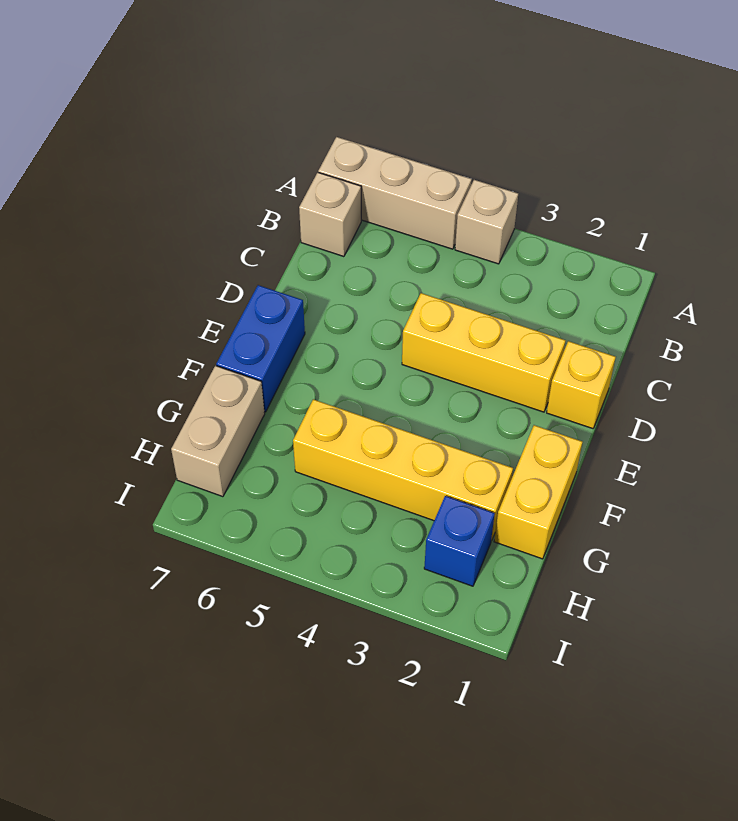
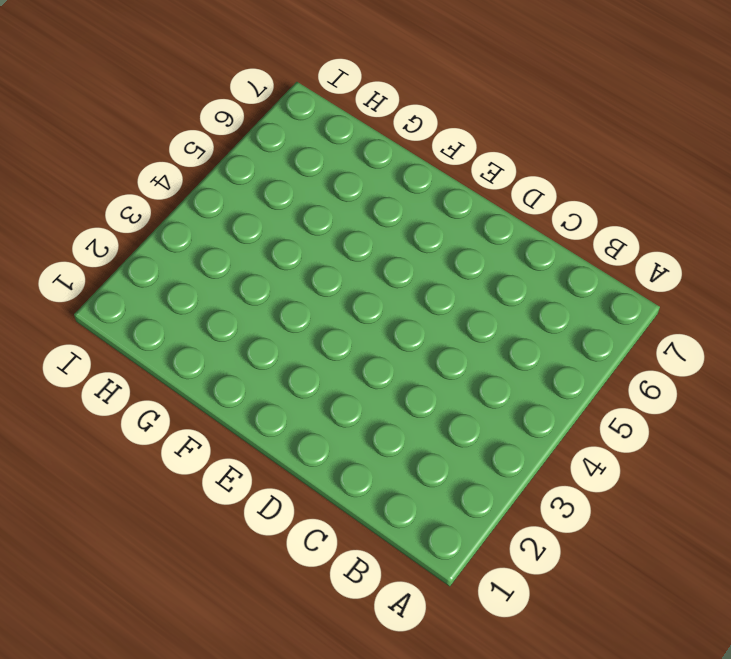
none -> tan 1x1 brick [455,180,518,264]
none -> tan 1x3 brick [318,137,472,249]

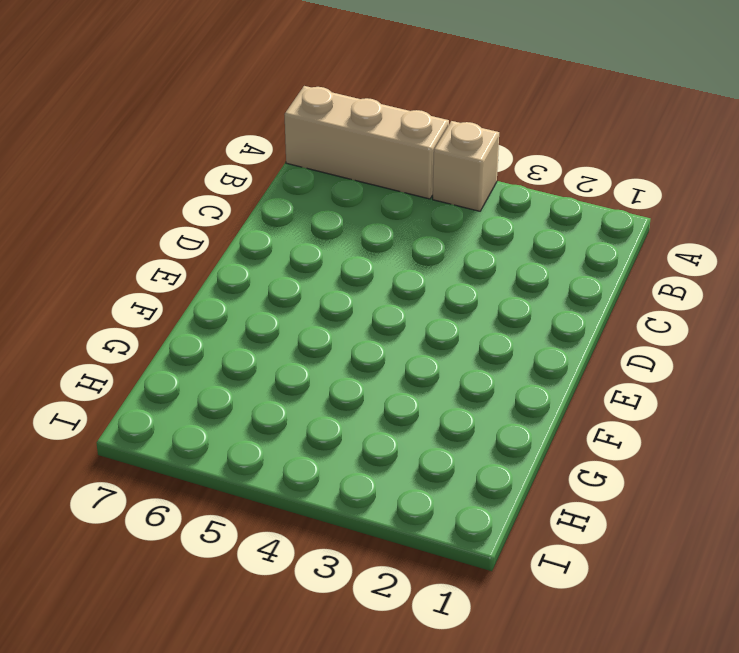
none -> tan 1x1 brick [299,173,361,257]
none -> yellow 1x1 brick [547,341,616,429]

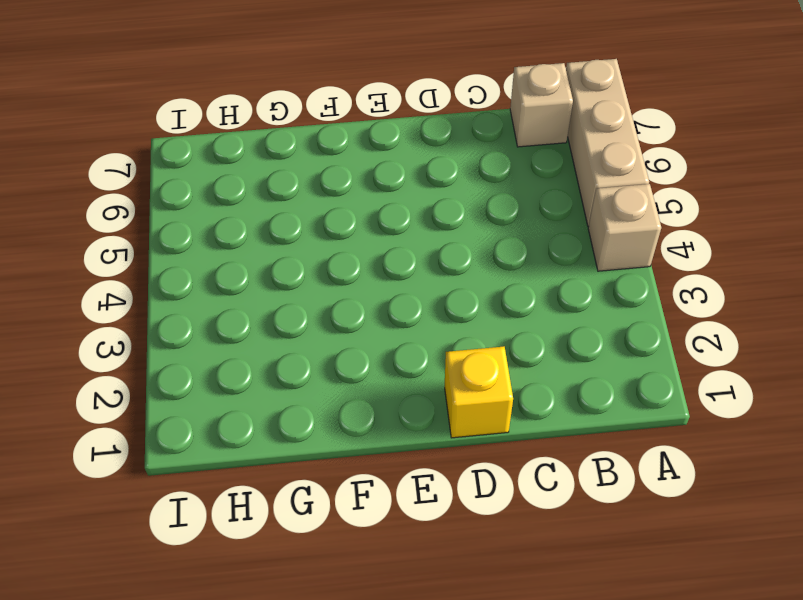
none -> yellow 1x3 brick [402,293,566,412]
none -> blue 1x2 brick [216,285,305,412]

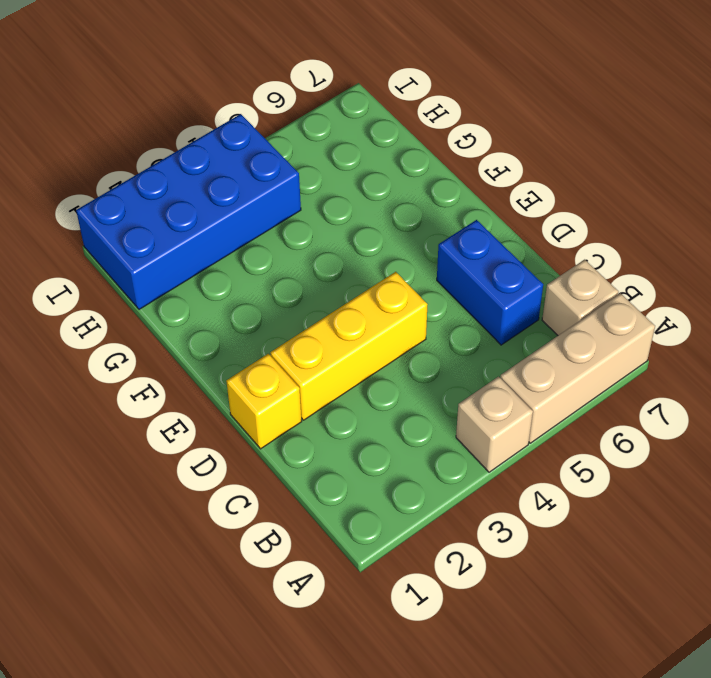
blue 1x2 brick [437,220,543,345] -> blue 1x2 brick moved to [216,285,305,412]
blue 2x4 brick [76,114,301,309] -> blue 1x1 brick [424,496,495,586]
none -> yellow 1x2 brick [494,425,582,559]
none -> yellow 1x4 brick [293,399,513,541]

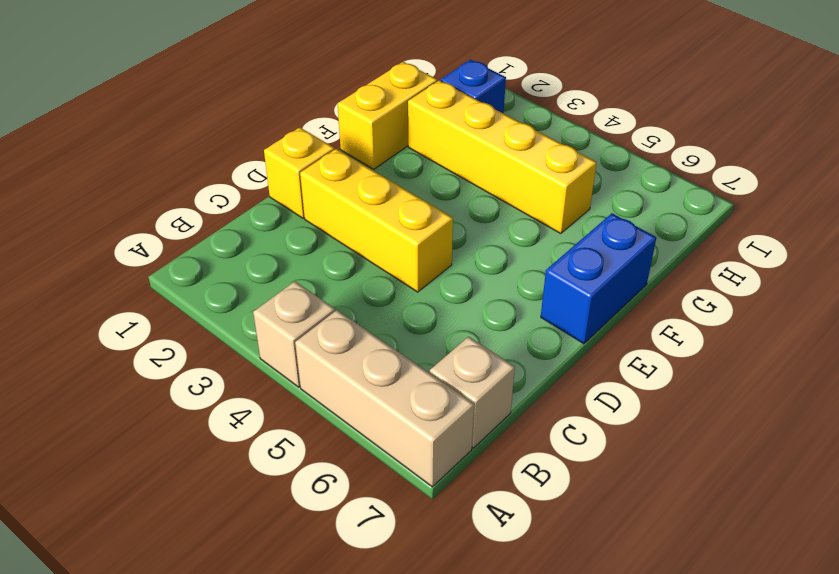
none -> tan 1x2 brick [171,366,265,497]

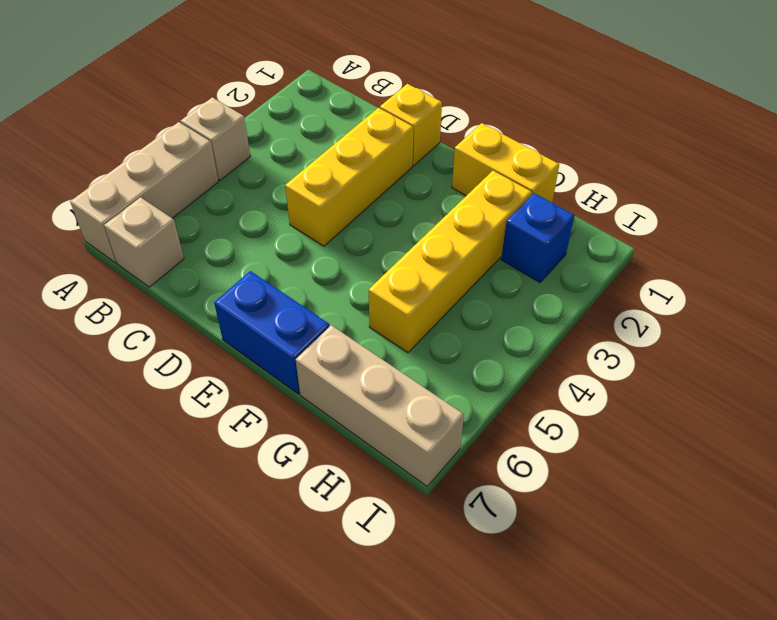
tan 1x3 brick [296,325,464,486] -> tan 1x2 brick [171,366,265,497]

